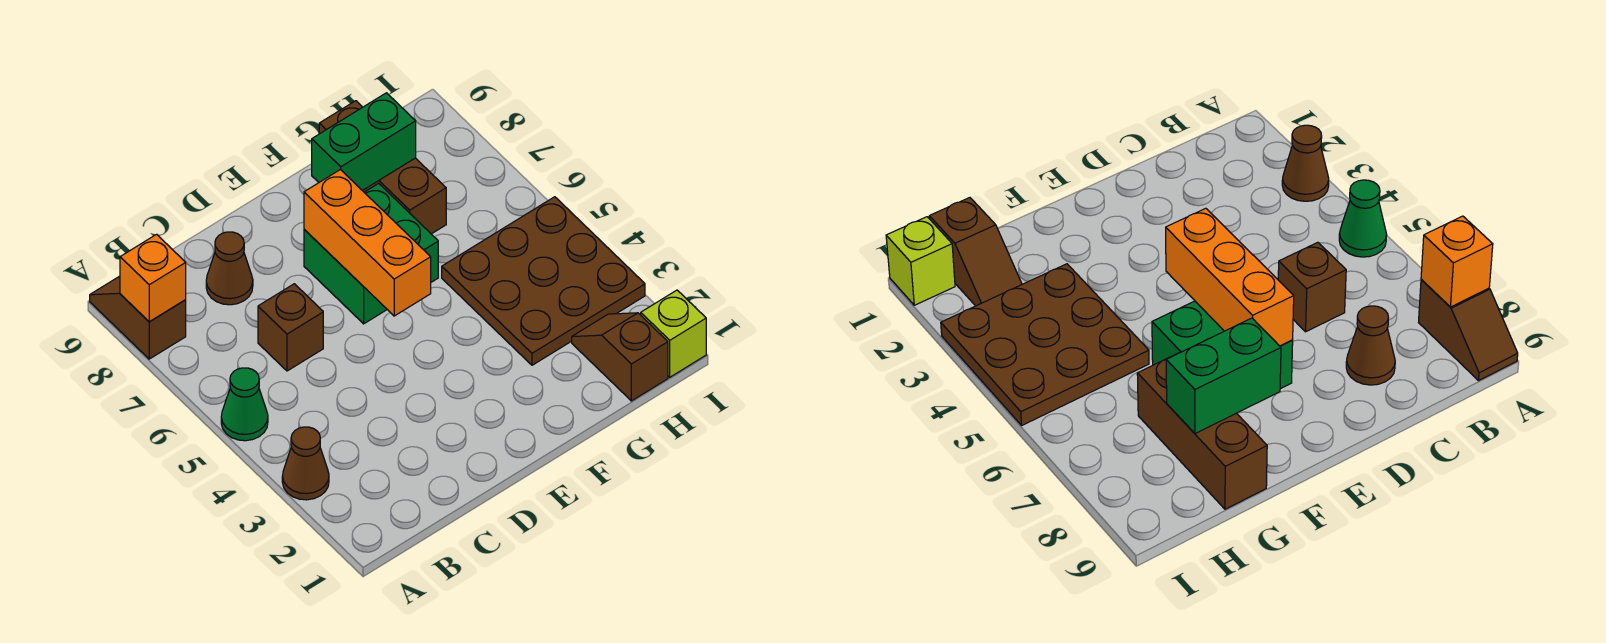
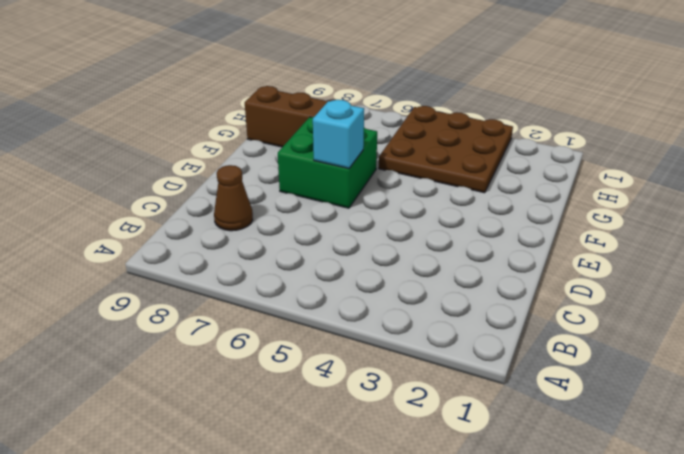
cyan 1x1 brick [313,100,364,168] -> orange 1x3 brick [304,170,431,316]
none -> brown 1x1 cone [282,427,329,500]
none -> green 1x1 cone [221,368,268,441]
none -> brown 1x2 slope [90,276,186,359]

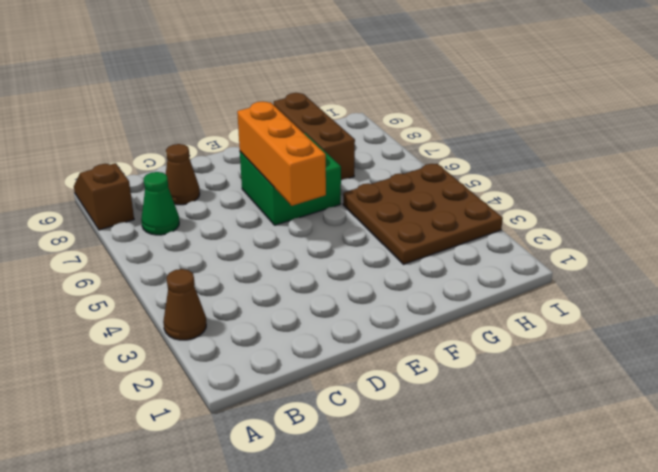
green 1x1 cone [141,172,179,235] -> green 1x1 cone moved to [221,368,268,441]
none -> brown 1x1 brick [258,284,323,371]
none -> brown 1x2 slope [572,313,668,401]
none -> lime 1x1 brick [641,290,706,377]

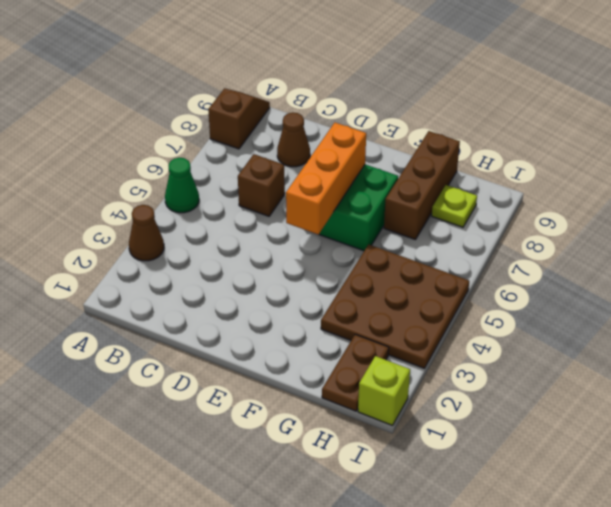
brown 1x2 plate [322,334,389,411] -> brown 1x2 slope [572,313,668,401]
lime 1x1 plate [432,185,477,227] -> none
none -> orange 1x1 brick [120,234,186,322]
none -> green 1x2 brick [312,93,416,191]

